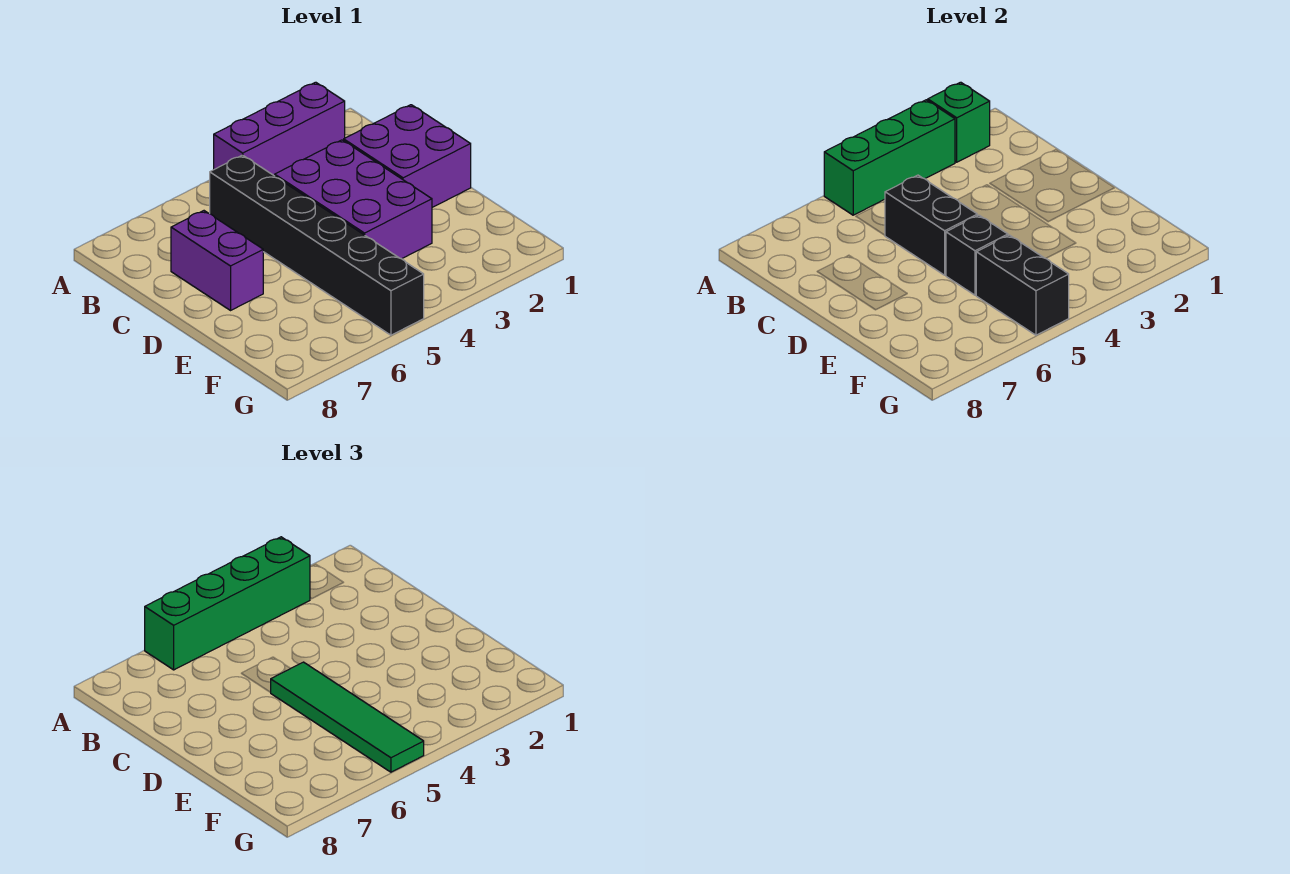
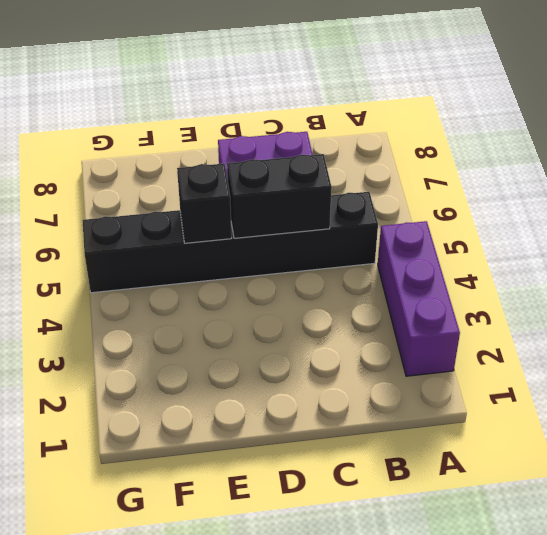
none -> purple 2x2 brick [344,105,471,207]
none -> purple 2x3 brick [275,140,432,259]
none -> green 1x1 brick [928,82,990,162]

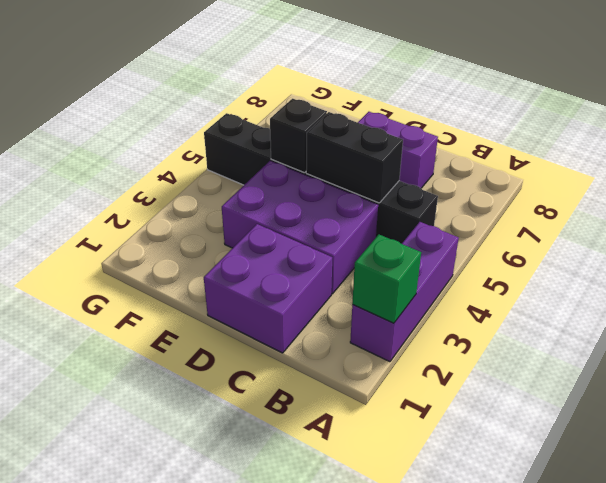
none -> green 1x3 brick [824,100,955,215]
none -> black 1x2 brick [976,235,1069,335]
none -> green 1x4 brick [145,537,310,670]

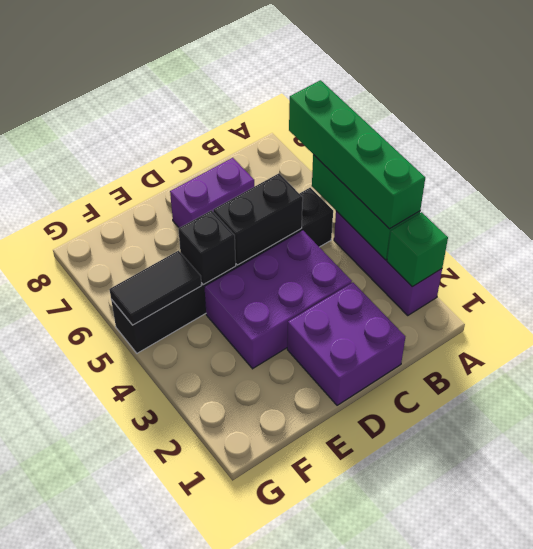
black 1x2 tile [110,251,202,325] -> black 1x2 brick [976,235,1069,335]
none -> green 1x4 tile [270,662,424,772]

